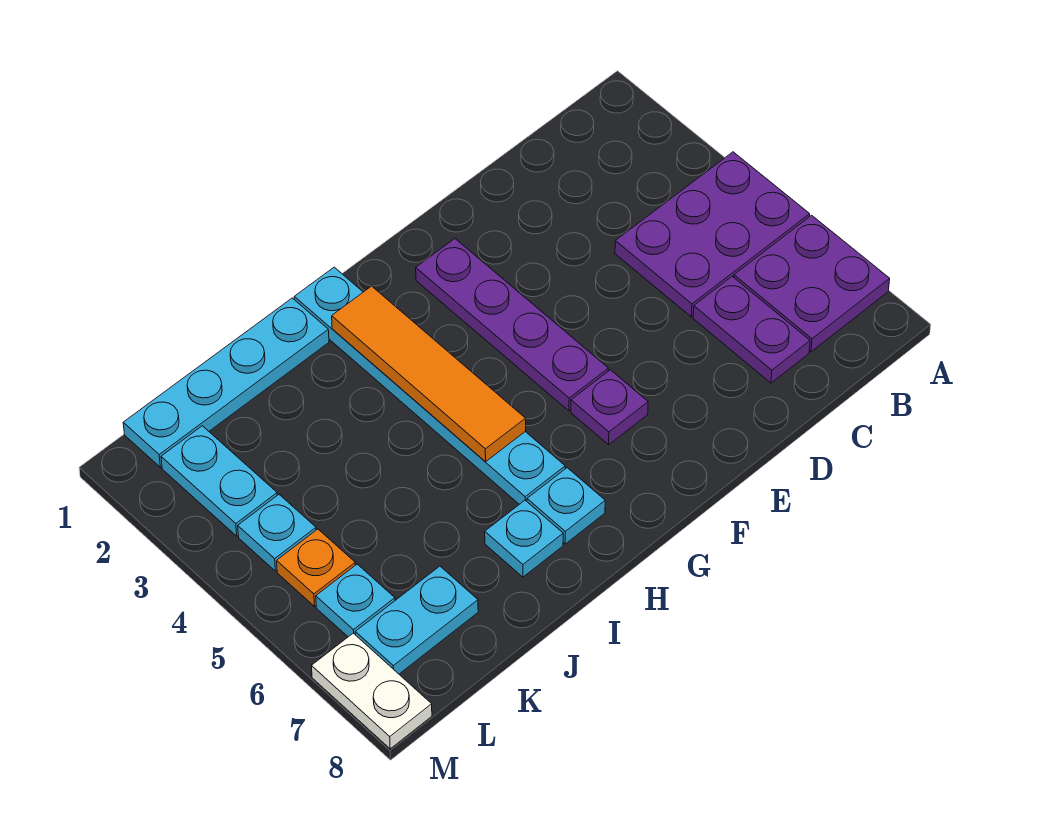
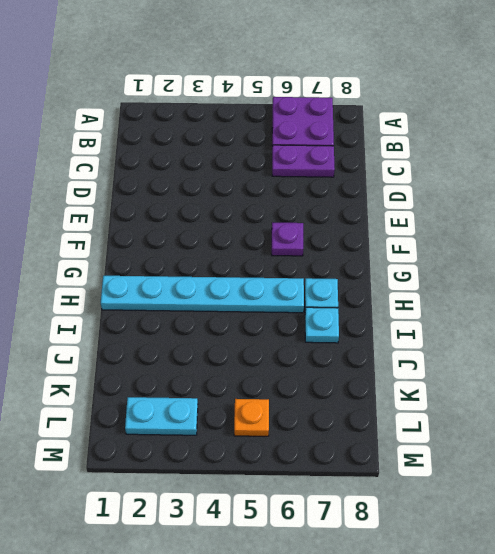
none -> purple 2x3 plate [615,152,810,317]
none -> purple 1x4 plate [416,239,608,411]
none -> cyan 1x4 plate [123,298,329,467]

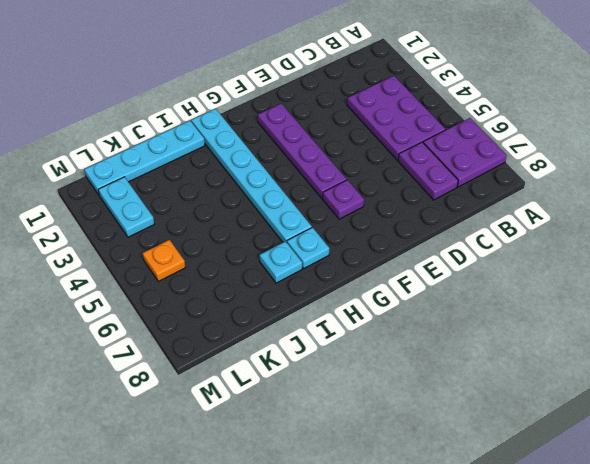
purple 2x3 plate [347,76,445,160] -> purple 2x3 plate turned to [615,152,810,317]
none -> cyan 1x2 plate [355,566,478,674]
none -> cyan 1x1 plate [238,495,316,571]
none -> cyan 1x1 plate [316,564,395,637]

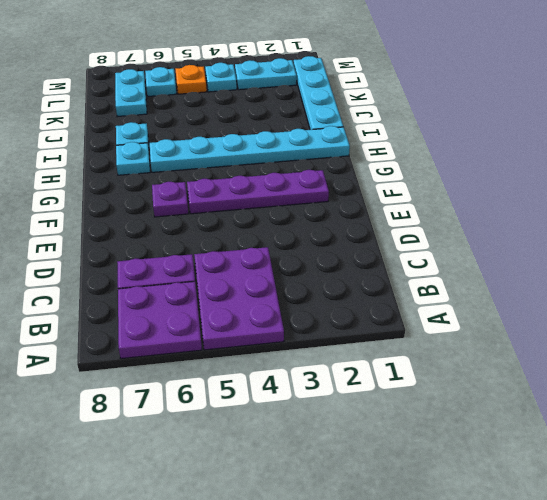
none -> white 1x2 plate [312,633,432,749]
none -> orange 1x4 tile [332,286,526,462]

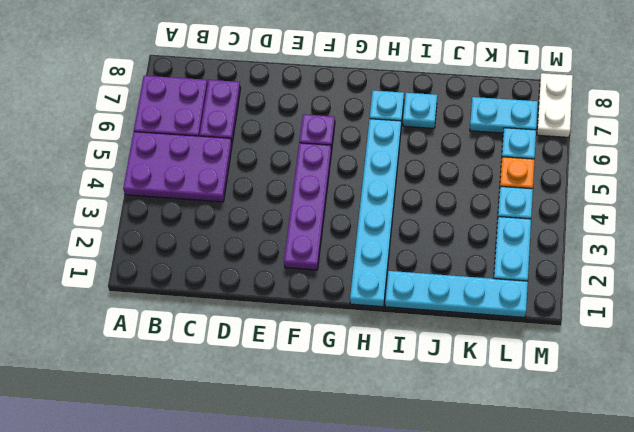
none -> orange 1x4 tile [332,286,526,462]

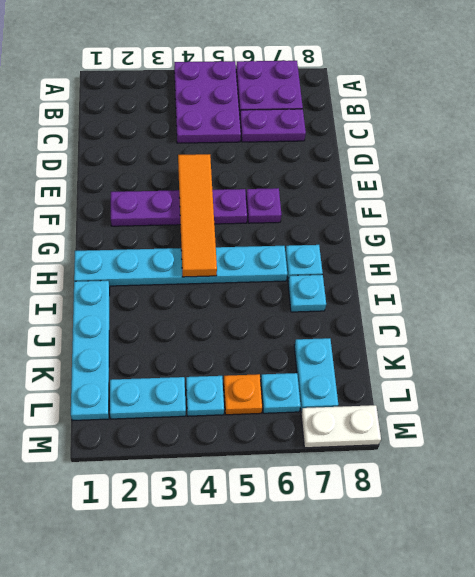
orange 1x4 tile [178,154,217,277] -> orange 1x4 tile turned to [332,286,526,462]

